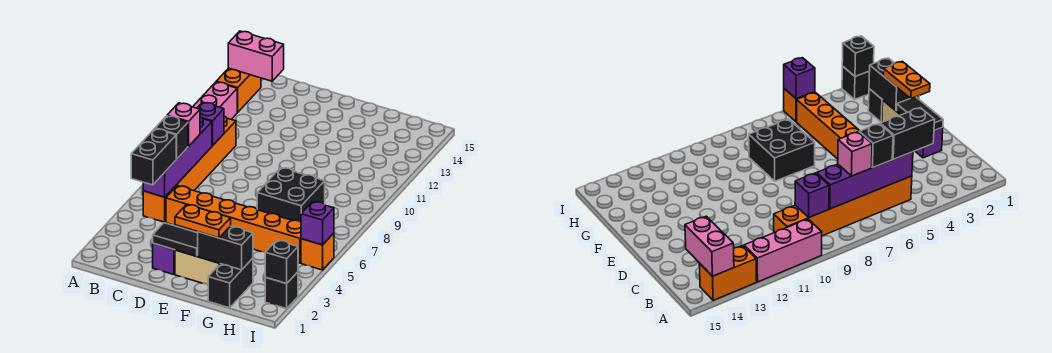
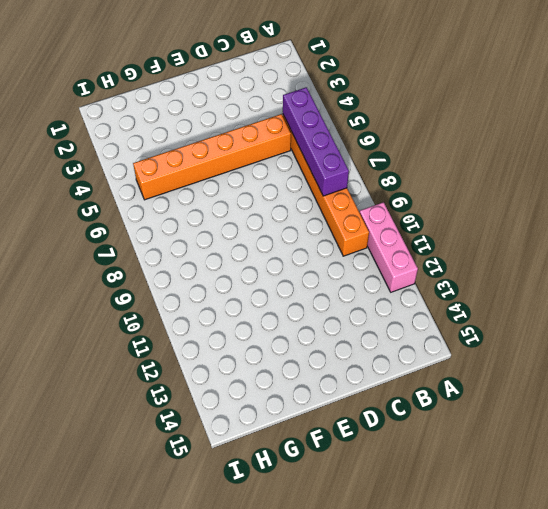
none -> orange 1x2 brick [216,68,261,112]
none -> purple 1x1 brick [153,243,175,275]
none -> tan 1x2 brick [175,250,220,285]

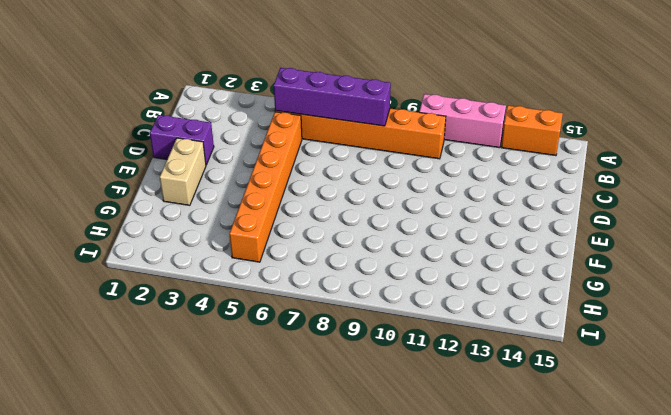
purple 1x2 brick [150,115,214,165] -> purple 1x1 brick [153,243,175,275]
none -> black 2x2 brick [257,168,325,222]
none -> black 1x2 brick [208,258,253,308]
none -> black 1x1 brick [265,272,298,309]

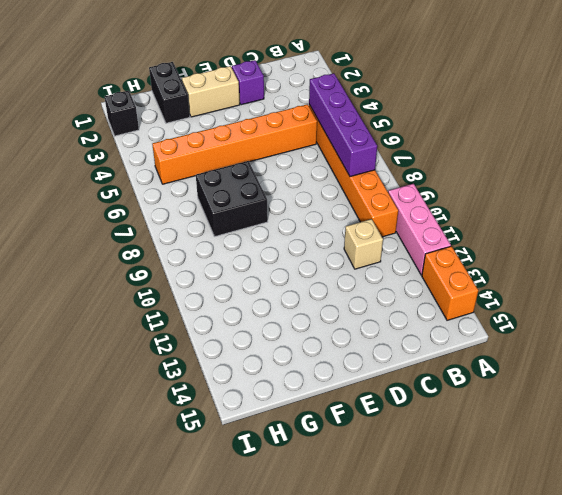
tan 1x1 brick [344,219,383,269] -> none
none -> orange 1x1 brick [301,233,334,270]
none -> pink 1x2 brick [228,31,284,81]
none -> purple 1x1 brick [197,102,224,146]

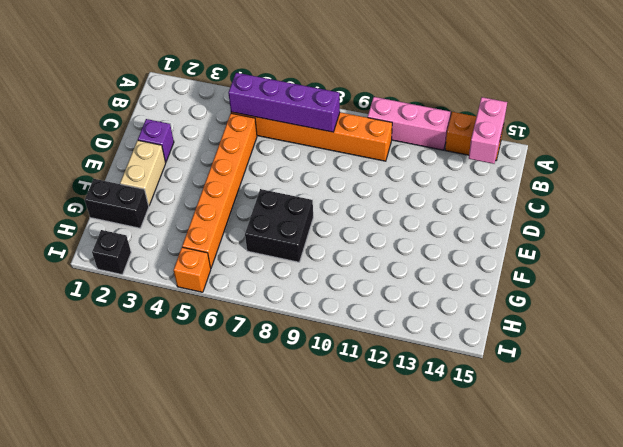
none -> purple 1x1 brick [197,102,224,146]
none -> black 1x2 tile [153,223,198,256]
none -> black 1x2 brick [198,226,253,270]

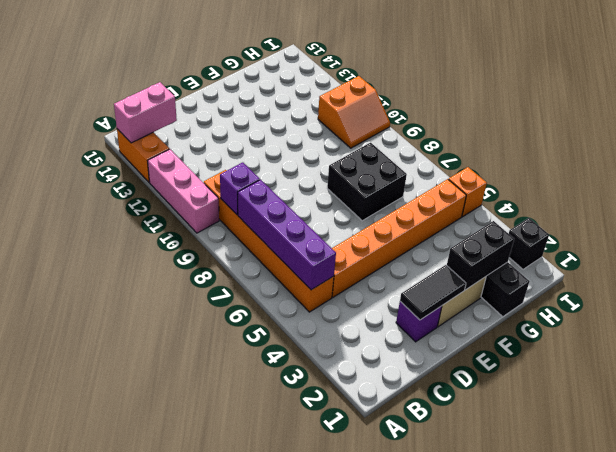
orange 2x2 slope [318,76,390,148] -> none
none -> black 1x1 brick [265,240,298,284]
none -> purple 1x1 brick [301,202,334,245]
none -> black 1x2 brick [131,129,176,185]

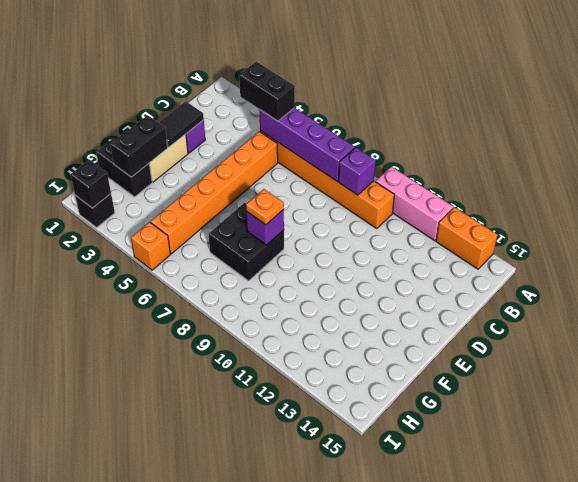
purple 1x1 brick [246,210,284,245] -> purple 1x1 brick moved to [301,202,334,245]
orange 1x1 plate [246,189,284,225] -> none
none -> pink 1x2 brick [228,31,284,81]
none -> black 1x1 brick [155,116,188,159]
none -> pink 1x1 brick [167,103,200,146]

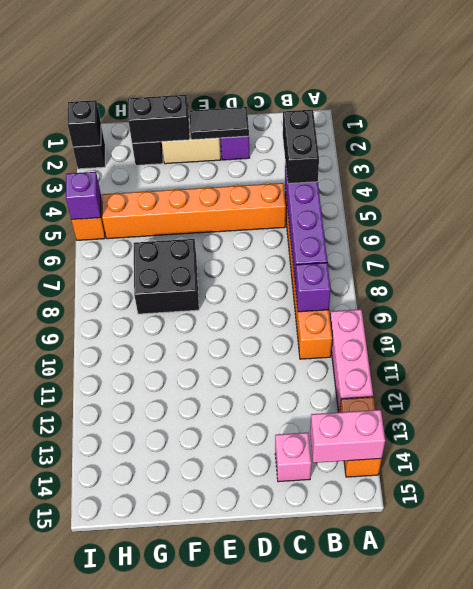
pink 1x1 brick [275,433,311,482] -> pink 1x1 brick moved to [167,103,200,146]
none -> black 1x1 brick [155,116,188,159]
none -> orange 1x2 plate [175,204,231,238]

